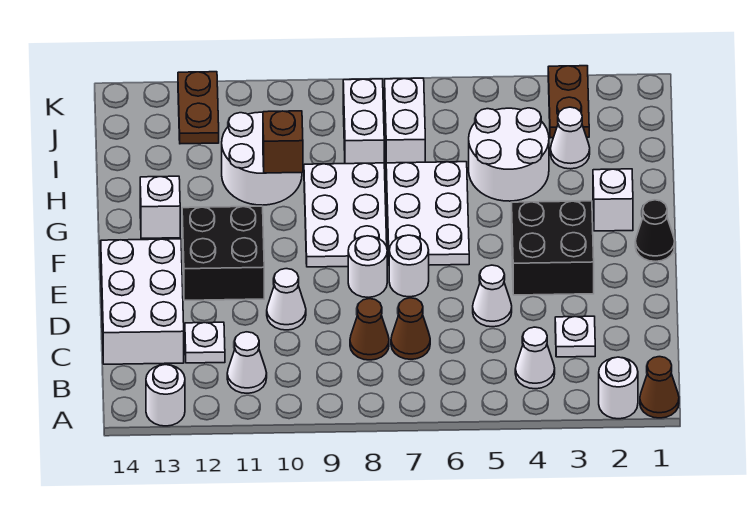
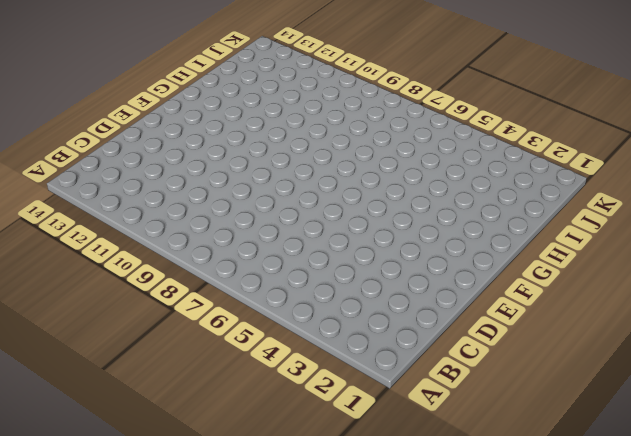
none -> brown 1x1 cone [640,357,679,418]
none -> white 1x1 round brick [599,357,638,419]
none -> white 1x1 round brick [146,365,185,426]

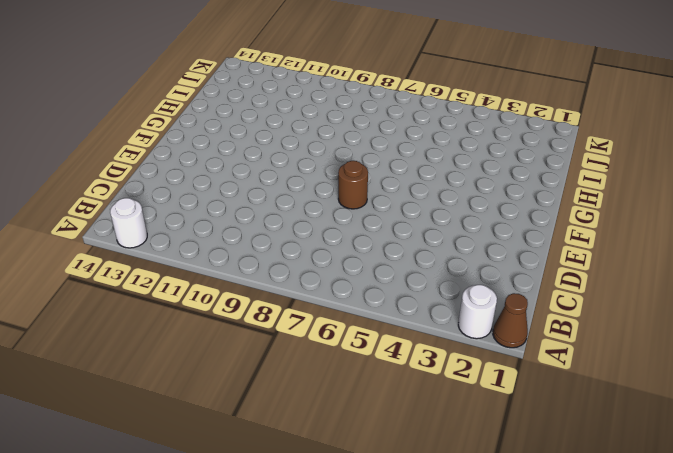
brown 1x1 round brick [338,161,368,209] -> white 1x1 round brick [389,235,429,297]
none -> white 1x1 cone [515,327,555,389]
none -> white 1x1 cone [227,332,267,393]
none -> white 1x1 plate [555,316,595,357]

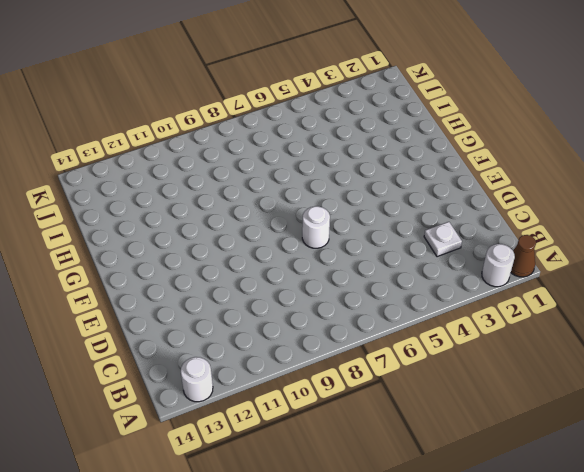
none -> white 1x1 cone [515,327,555,389]
none -> white 1x1 cone [227,332,267,393]
none -> brown 1x1 cone [391,298,430,359]

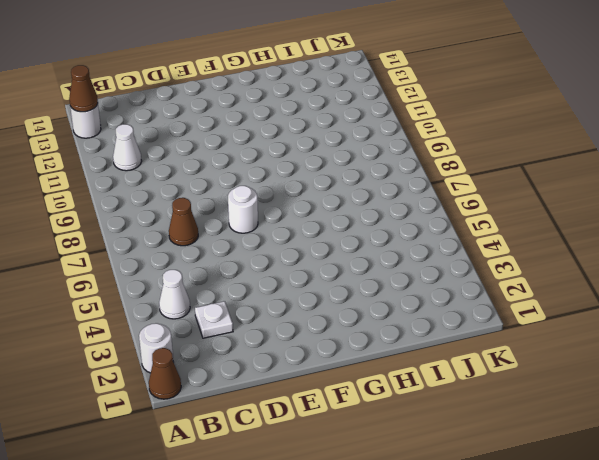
brown 1x1 cone [69,65,98,112] -> brown 1x1 cone moved to [350,299,389,360]
none -> white 1x1 plate [185,322,225,363]
none -> white 2x3 brick [101,239,184,364]
none -> white 1x1 cone [473,265,512,327]

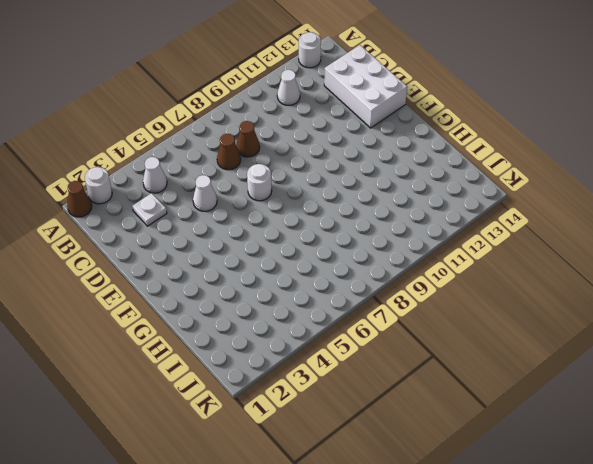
none -> white 1x1 plate [185,322,225,363]
none -> white 1x1 cone [267,269,306,330]
none -> black 2x2 brick [512,201,594,295]

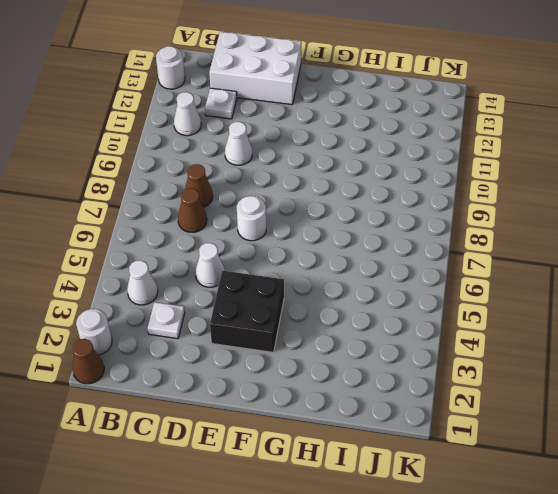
none -> white 1x1 round brick [348,236,387,297]
none -> black 2x2 brick [182,206,264,300]
none -> black 1x1 cone [635,200,675,261]

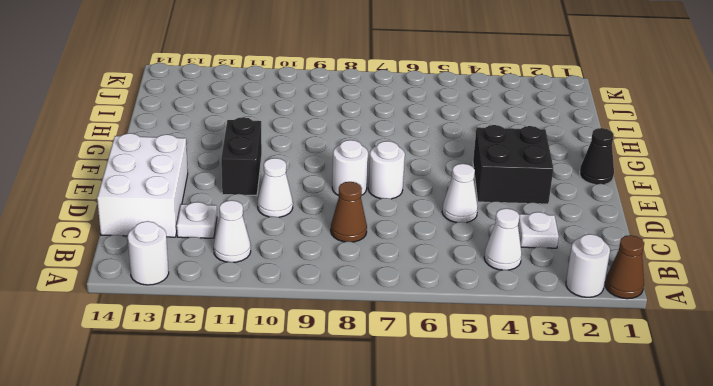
black 1x2 brick [221,117,262,196] -> black 2x2 brick [182,206,264,300]
none -> brown 1x1 cone [391,298,430,359]
none -> white 2x3 plate [386,162,469,265]
none -> white 2x3 plate [304,163,387,267]

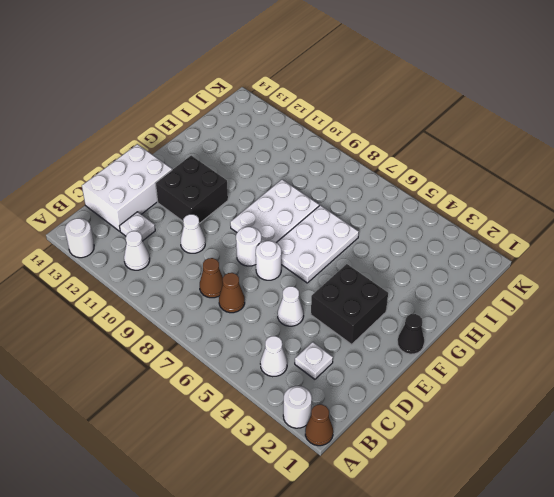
none -> white 1x1 brick [593,169,633,231]
none -> white 1x1 brick [140,176,180,238]
none -> white 2x2 round brick [469,108,549,201]

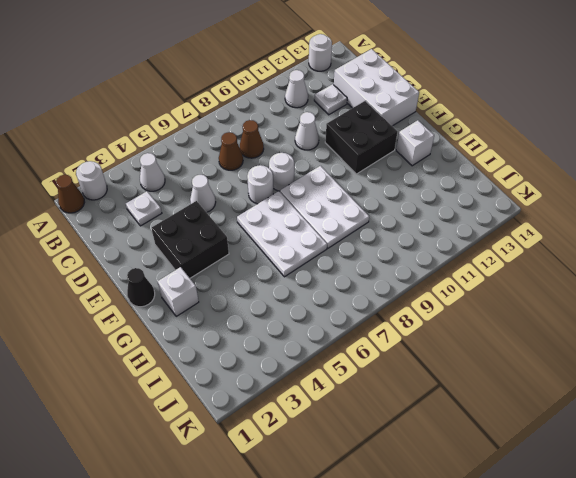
none -> white 2x2 round brick [469,108,549,201]
none -> white 2x2 round brick [222,112,302,205]
none -> white 1x1 cone [551,107,590,169]

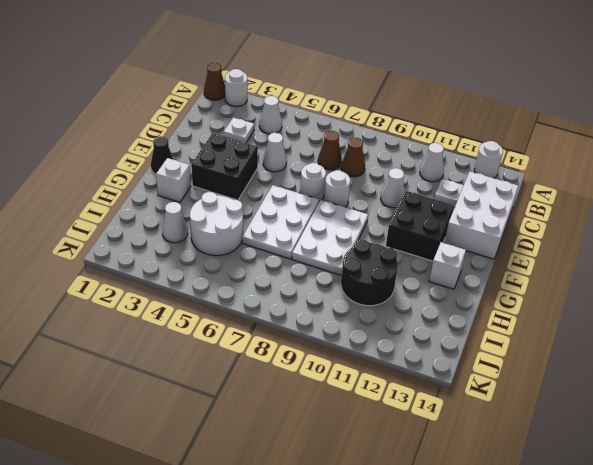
black 2x2 round brick [341,239,398,306] -> white 2x2 round brick [222,112,302,205]
none -> white 1x2 brick [385,78,425,163]
none -> white 1x2 brick [343,79,384,164]
none -> brown 1x2 plate [548,66,589,138]

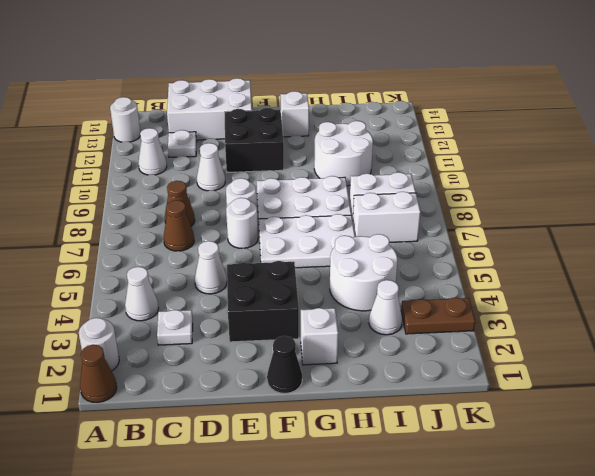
none -> brown 1x2 plate [178,72,219,144]
none -> brown 1x1 brick [263,111,303,173]

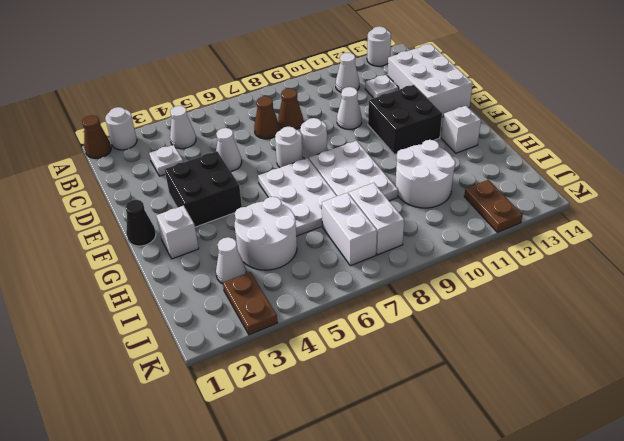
none -> brown 1x1 brick [263,111,303,173]

